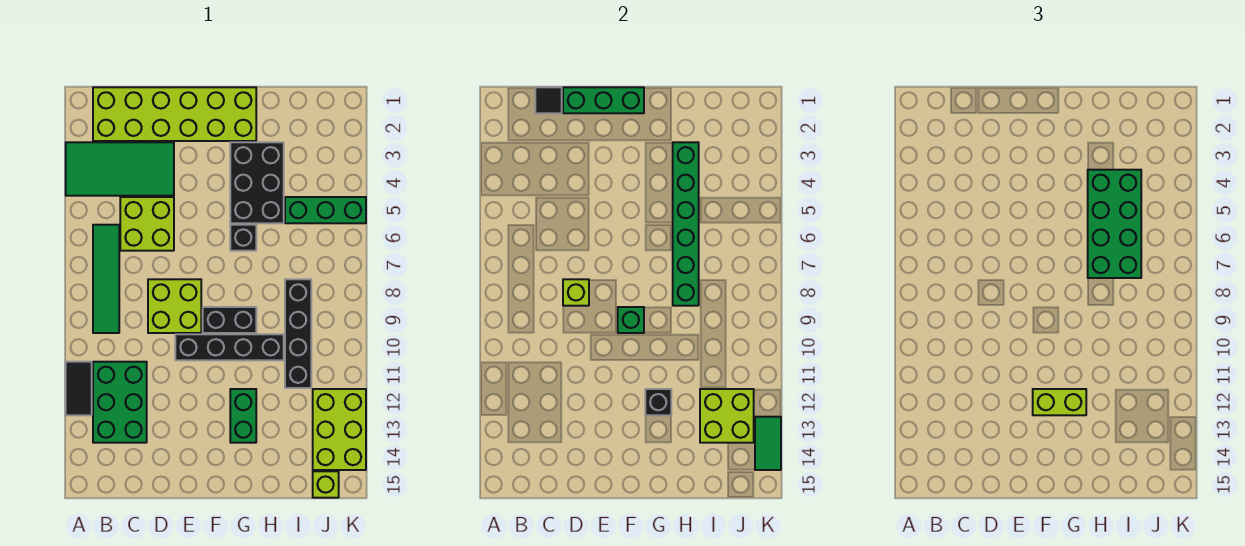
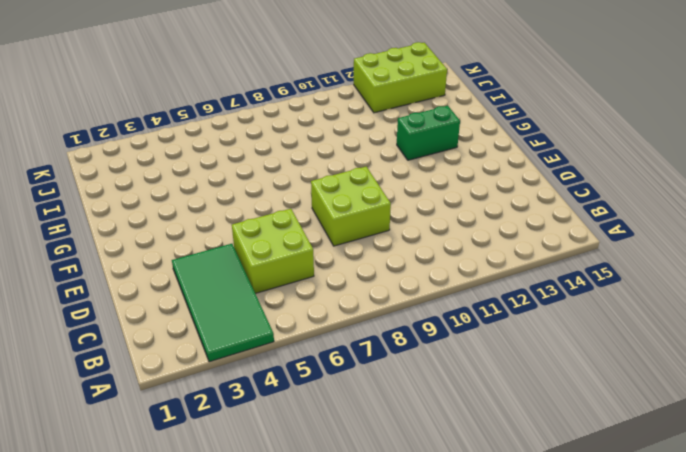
none -> black 1x2 tile [66,362,92,415]
none -> lime 2x6 brick [93,87,256,141]
none -> green 1x4 tile [93,225,119,333]

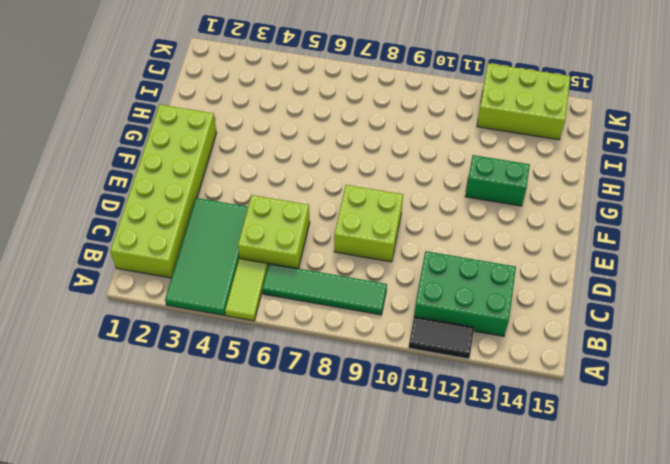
lime 1x2 tile [225,258,268,321] -> none
none -> black 1x4 brick [175,334,284,360]
none -> black 1x2 brick [203,307,256,333]
none -> black 2x3 brick [230,142,284,223]

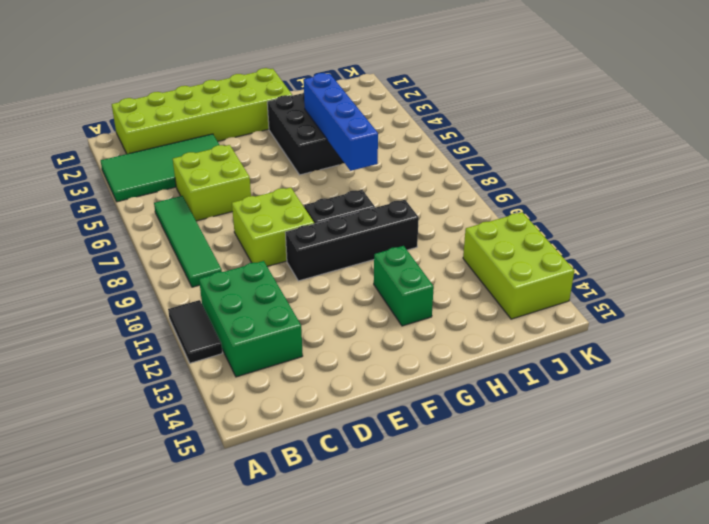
blue 1x4 brick [304,73,378,171] -> green 1x6 brick [673,142,699,306]
none -> black 1x1 brick [230,225,256,251]
none -> green 1x3 brick [285,197,366,223]
none -> black 1x4 brick [285,279,311,388]

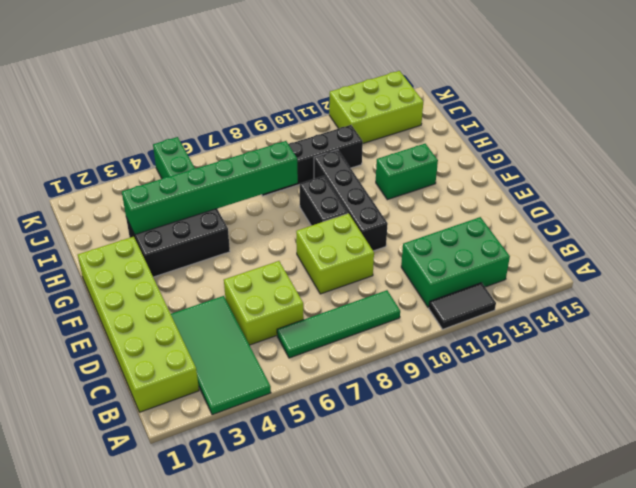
none -> black 1x1 brick [230,225,256,251]
none -> lime 1x1 brick [313,471,339,498]
none -> black 1x1 tile [535,87,562,113]

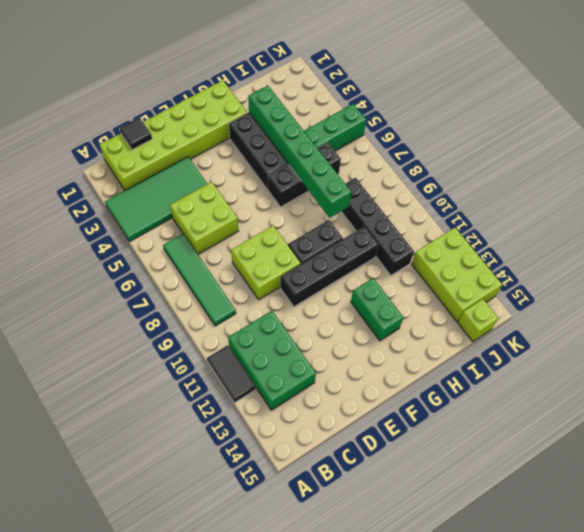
black 1x3 brick [268,142,341,207] -> black 1x1 brick [230,225,256,251]
none -> green 1x3 brick [563,87,644,113]
none -> lime 1x1 brick [563,279,589,306]
none -> green 1x1 brick [618,307,644,333]

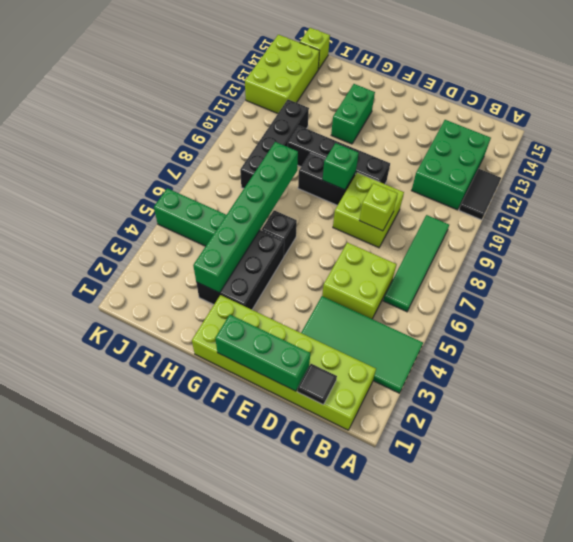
none -> black 1x1 brick [645,389,671,415]
none -> lime 2x2 brick [700,389,754,443]
none -> green 1x2 tile [755,417,781,470]

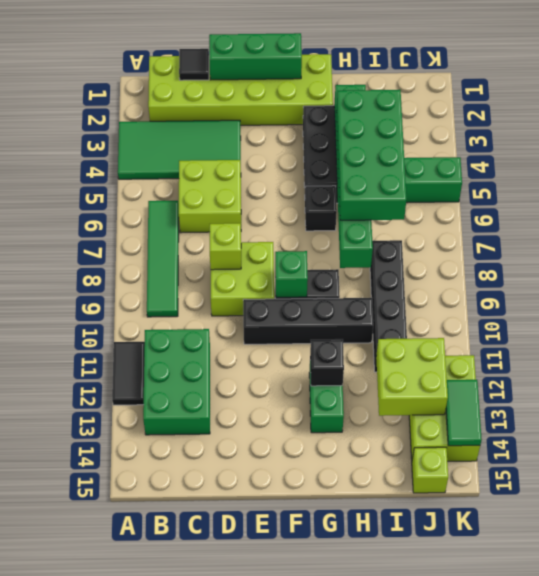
none -> lime 1x2 brick [1033,389,1086,415]

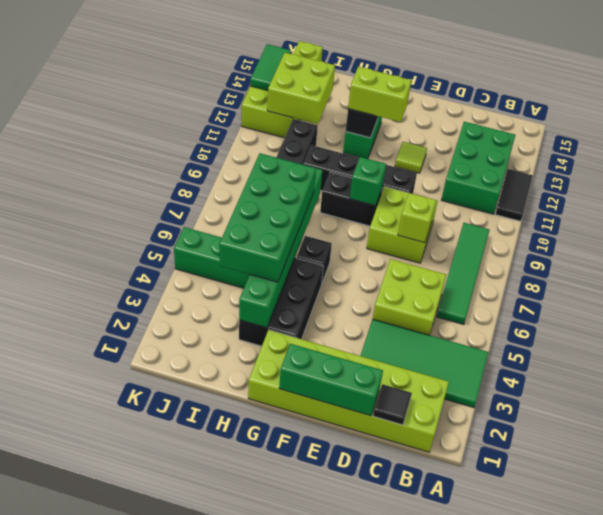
lime 1x1 tile [395,142,427,173] -> none

